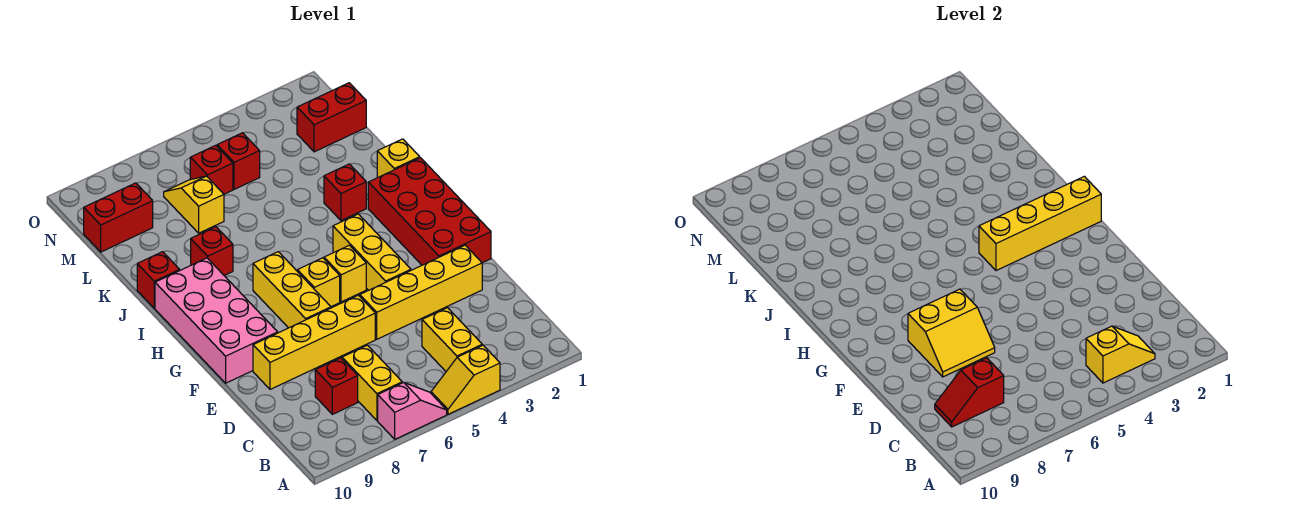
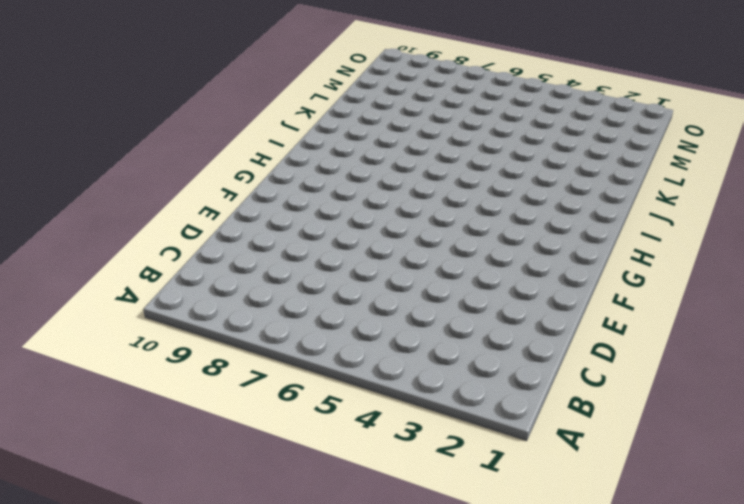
none -> yellow 1x2 slope [431,345,500,414]
none -> pink 1x2 slope [378,383,447,439]
none -> yellow 1x2 brick [422,308,482,371]

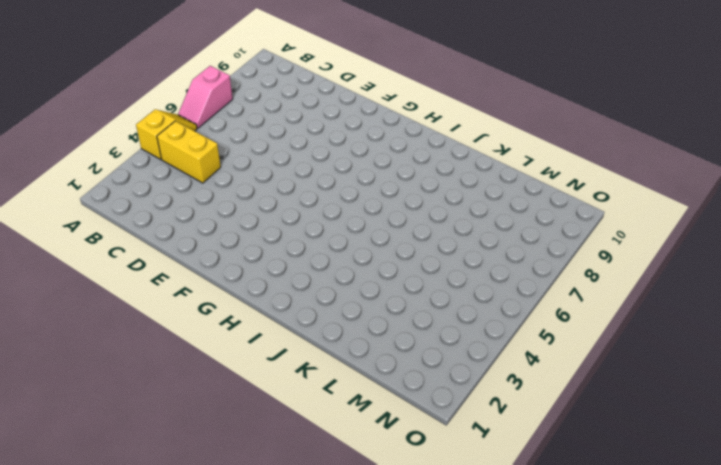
none -> yellow 1x2 brick [342,345,402,421]
none -> red 1x1 brick [315,358,358,414]
none -> yellow 1x4 brick [360,245,482,339]

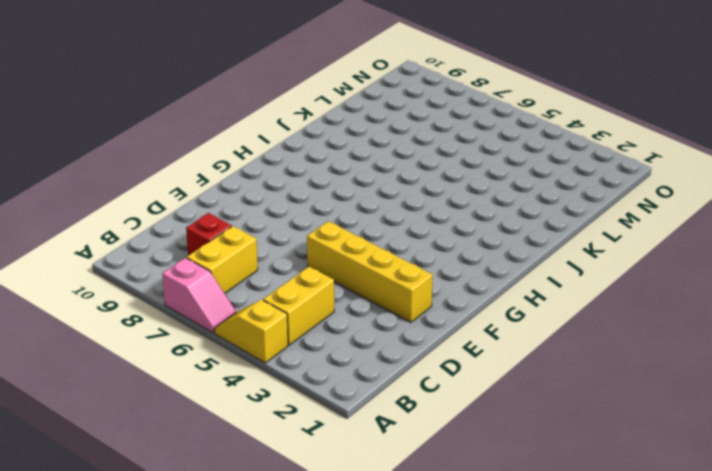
none -> yellow 1x4 brick [253,295,375,389]
none -> red 2x4 brick [368,158,491,265]
none -> yellow 1x3 brick [333,214,411,290]

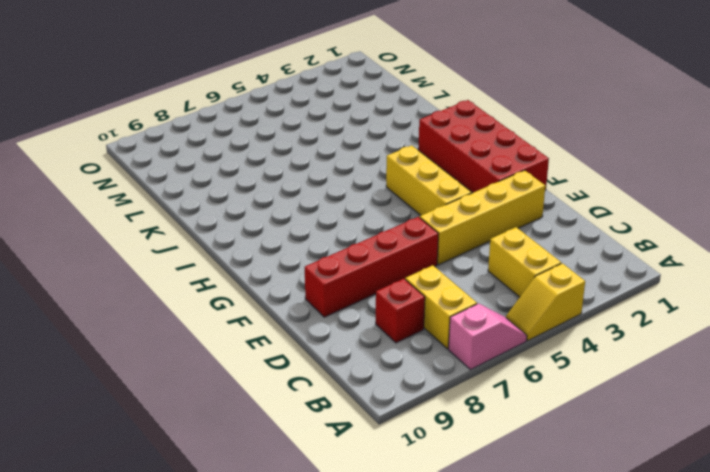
red 1x4 brick [305,217,438,317] -> yellow 1x4 brick [253,295,375,389]
none -> yellow 1x3 brick [253,252,331,328]
none -> pink 2x4 brick [155,258,278,383]
none -> yellow 1x1 brick [324,245,366,302]

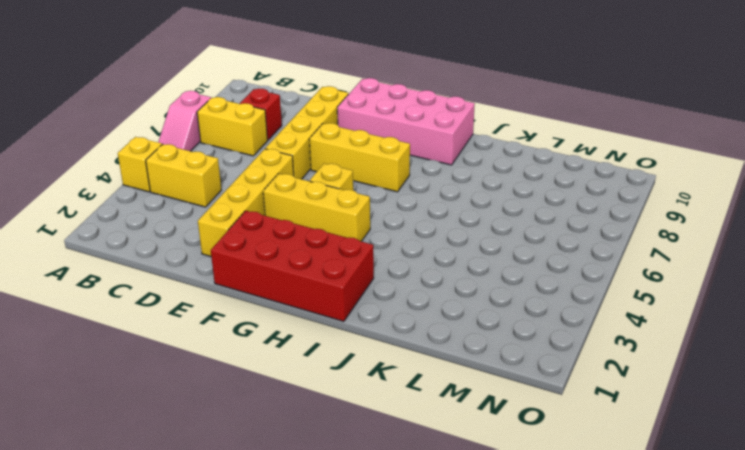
none -> yellow 1x1 brick [297,258,340,307]
none -> yellow 1x1 brick [377,139,420,178]
none -> red 1x1 brick [324,164,366,221]

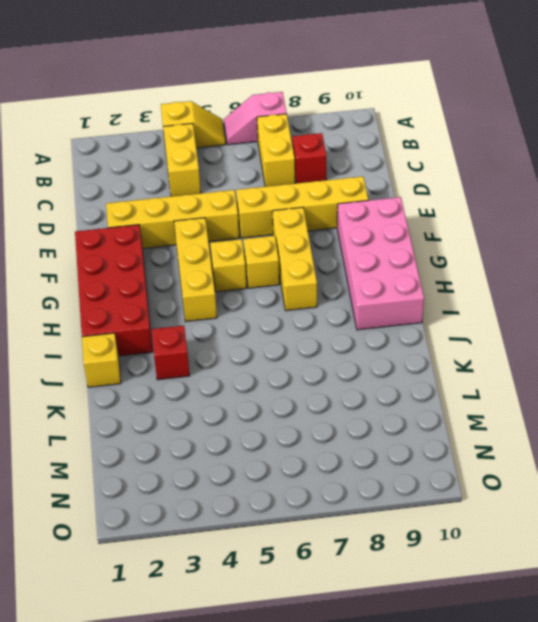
none -> red 1x1 brick [191,227,233,275]
none -> red 1x1 brick [137,252,180,308]
none -> yellow 1x2 slope [164,176,224,233]

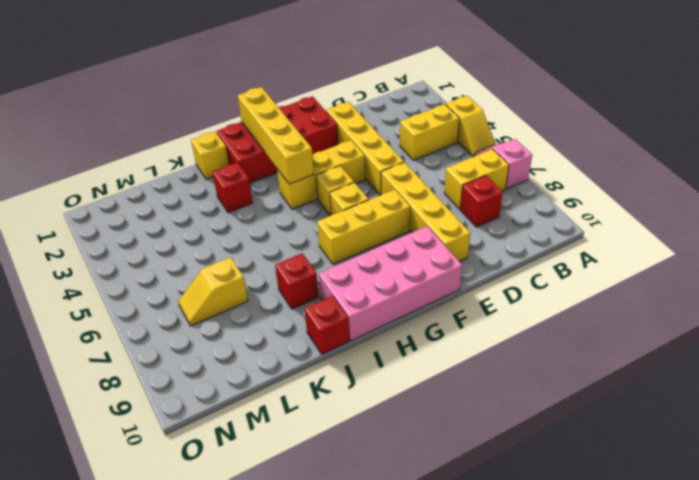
none -> red 1x2 brick [297,83,366,152]
none -> red 1x1 brick [217,133,260,189]
none -> red 1x1 brick [190,145,233,194]

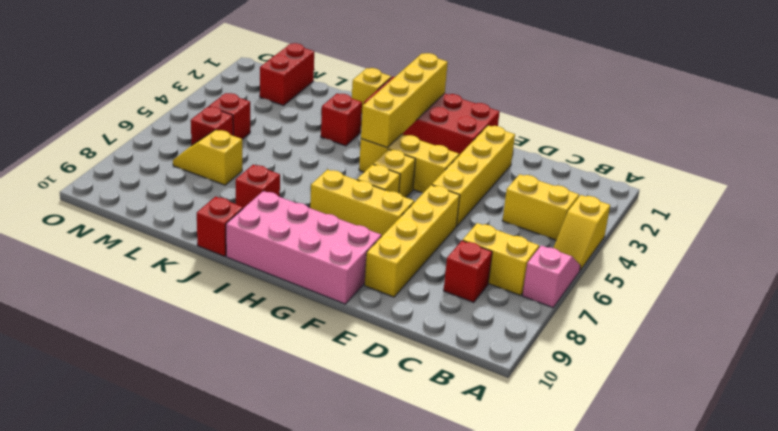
none -> red 1x2 brick [84,183,153,252]
none -> yellow 1x2 slope [1086,326,1155,383]
none -> red 1x2 slope [935,358,1004,427]

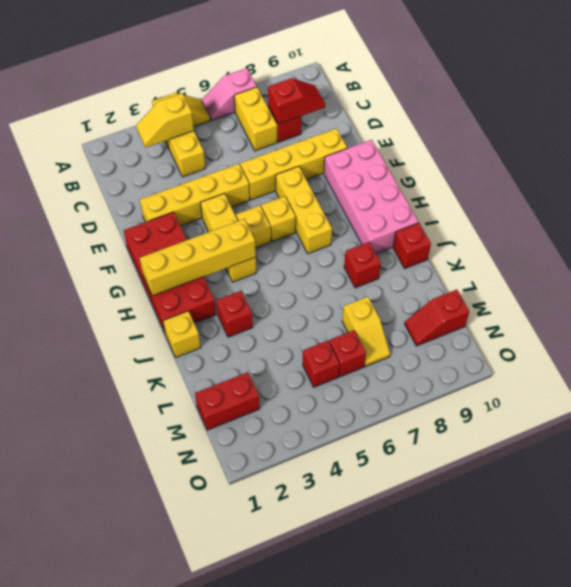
red 1x2 slope [405,290,469,346] -> red 1x2 brick [84,183,153,252]
none -> yellow 2x2 slope [908,289,995,377]

